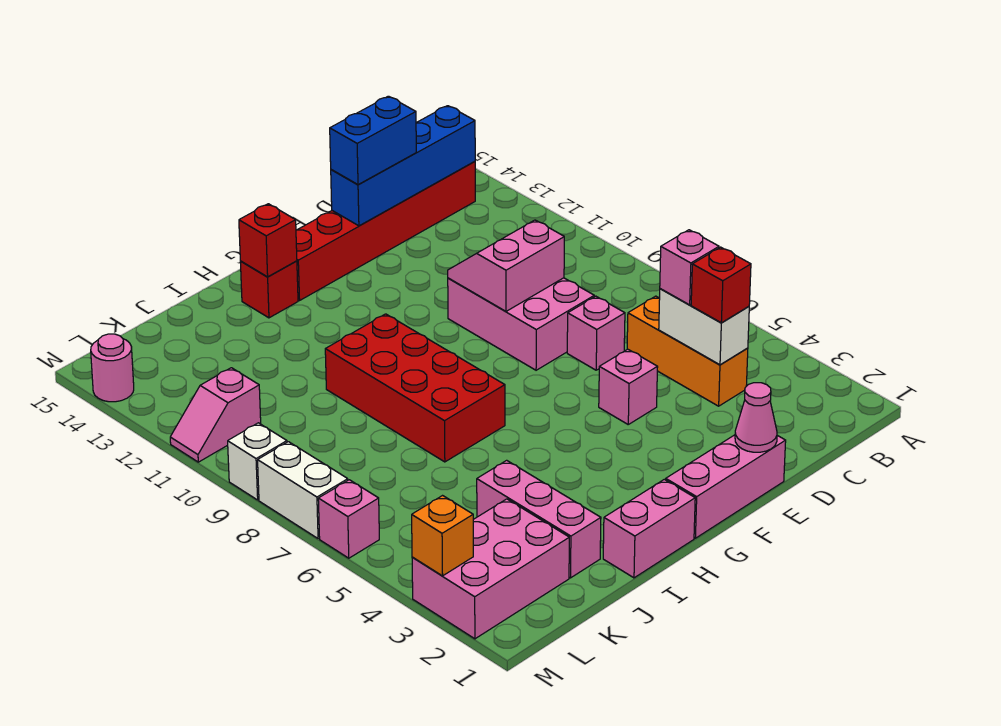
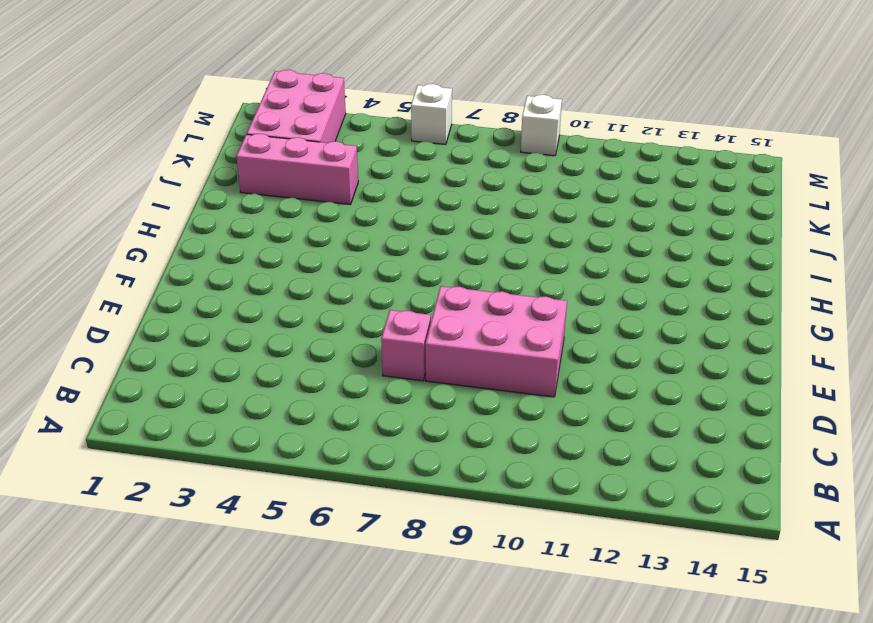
white 1x1 brick [411,84,452,144] -> pink 1x1 brick [318,480,379,558]
none -> red 1x6 brick [296,162,475,301]
none -> orange 1x3 brick [627,296,748,406]
none -> pink 1x3 brick [666,435,786,538]

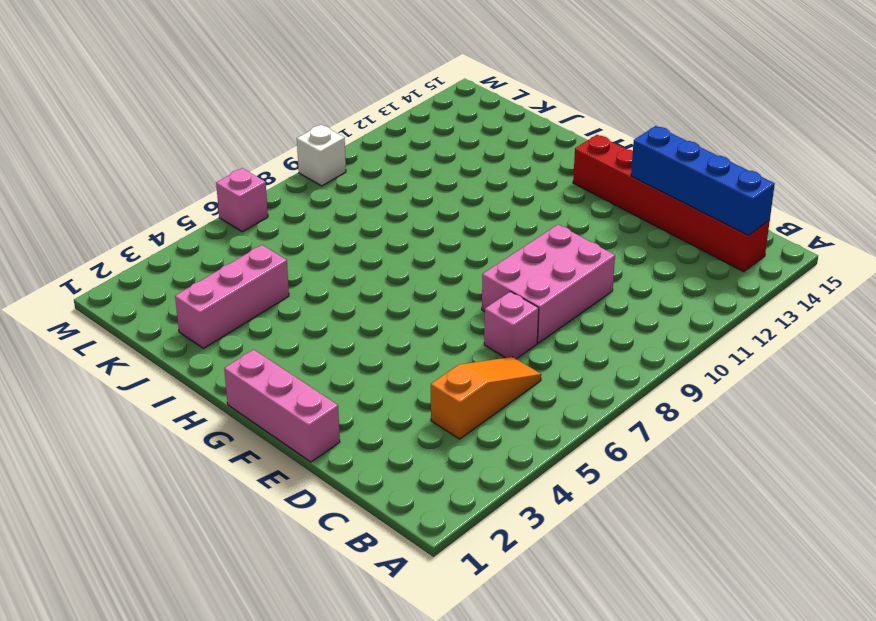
orange 1x3 slope [431,357,541,439] -> orange 1x3 brick [627,296,748,406]
none -> pink 1x1 brick [599,349,658,424]
none -> pink 1x2 brick [603,479,695,578]
none -> red 2x4 brick [325,314,505,462]

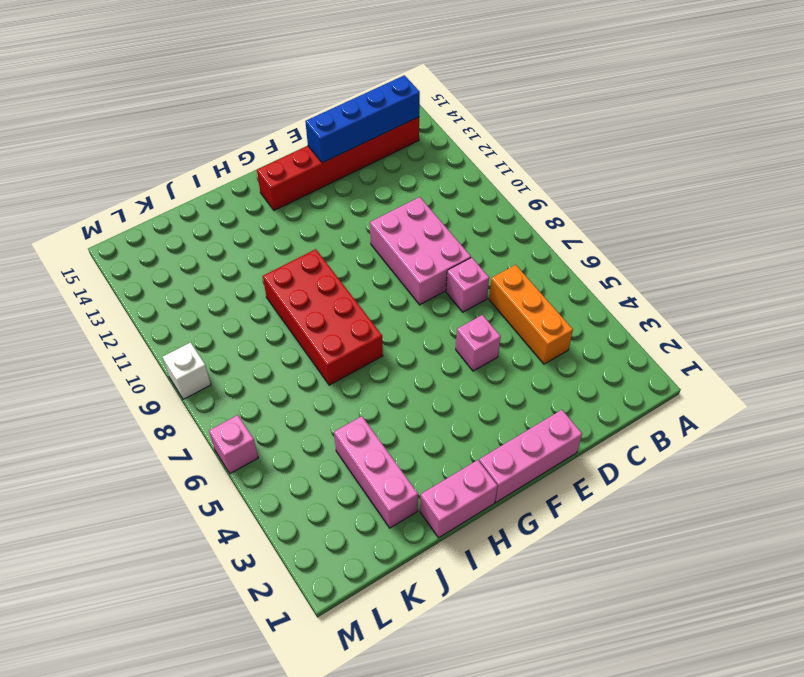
none -> red 1x1 brick [240,261,298,318]
none -> pink 2x3 brick [412,499,569,639]
none -> pink 1x2 slope [170,368,261,462]

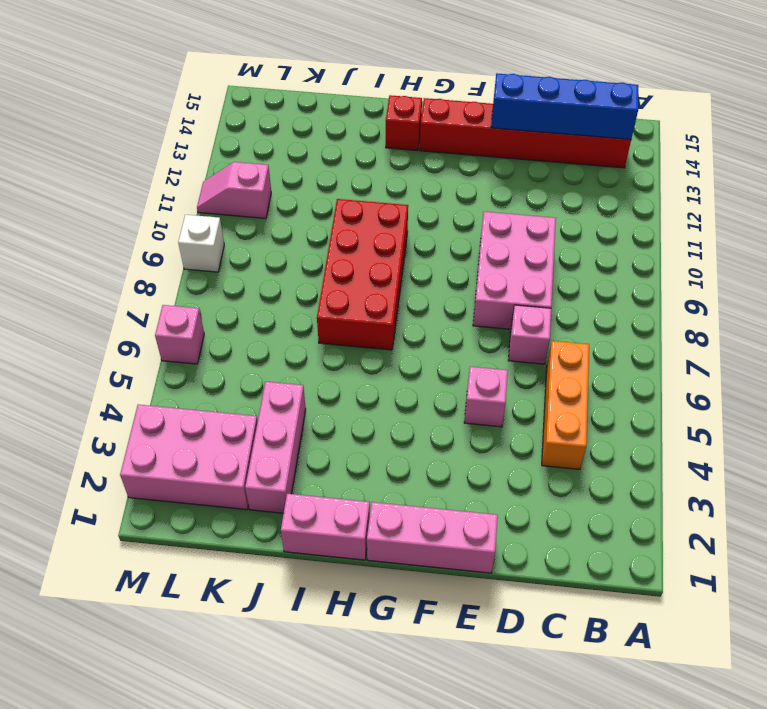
none -> white 1x2 brick [258,442,348,539]
none -> pink 1x1 round brick [91,334,134,402]
none -> white 1x2 brick [659,289,749,365]

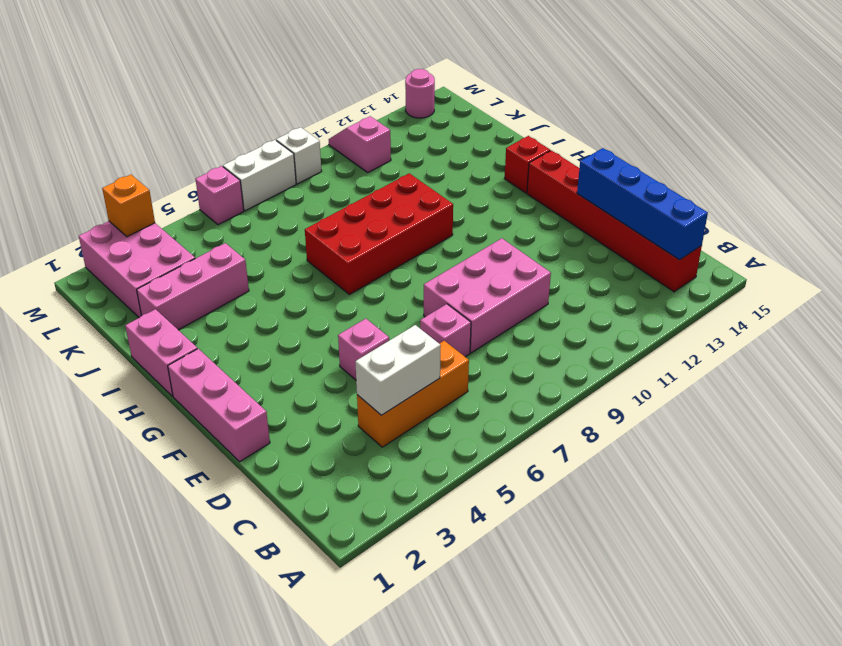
none -> pink 2x2 slope [448,220,564,311]
none -> pink 1x1 cone [735,383,777,452]
none -> red 1x1 brick [239,204,297,277]

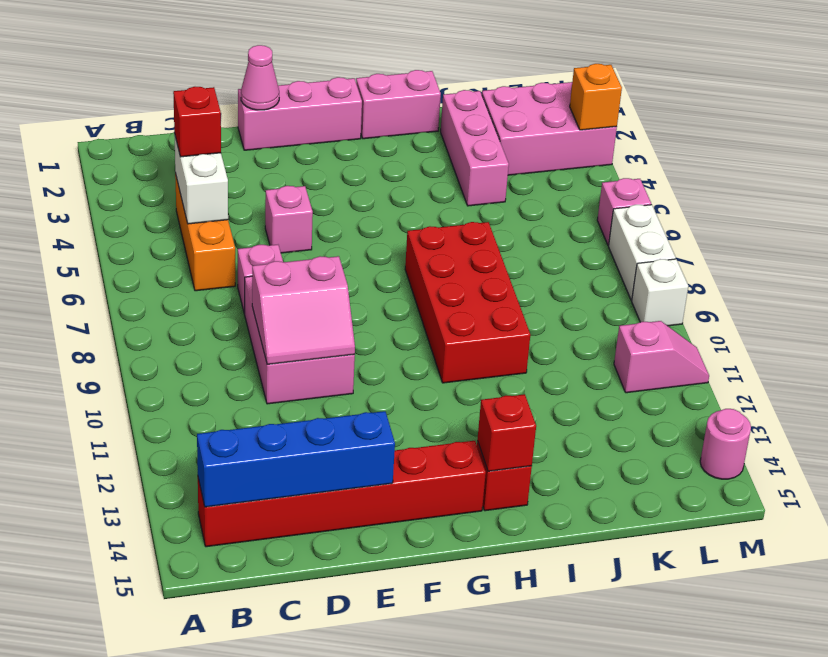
none -> pink 1x1 brick [660,230,719,305]
none -> blue 1x2 brick [330,96,416,185]

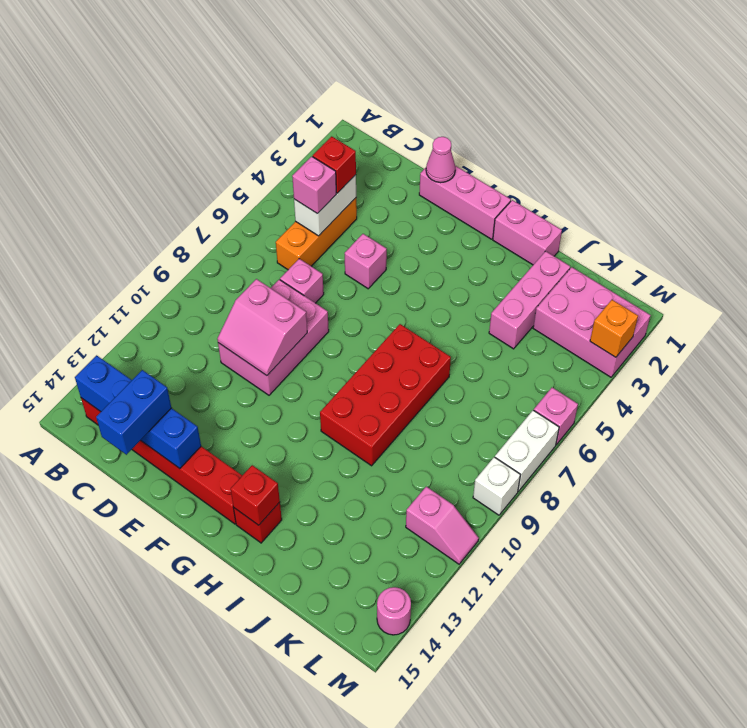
blue 1x2 brick [96,370,171,455] -> blue 1x2 brick turned to [330,96,416,185]

